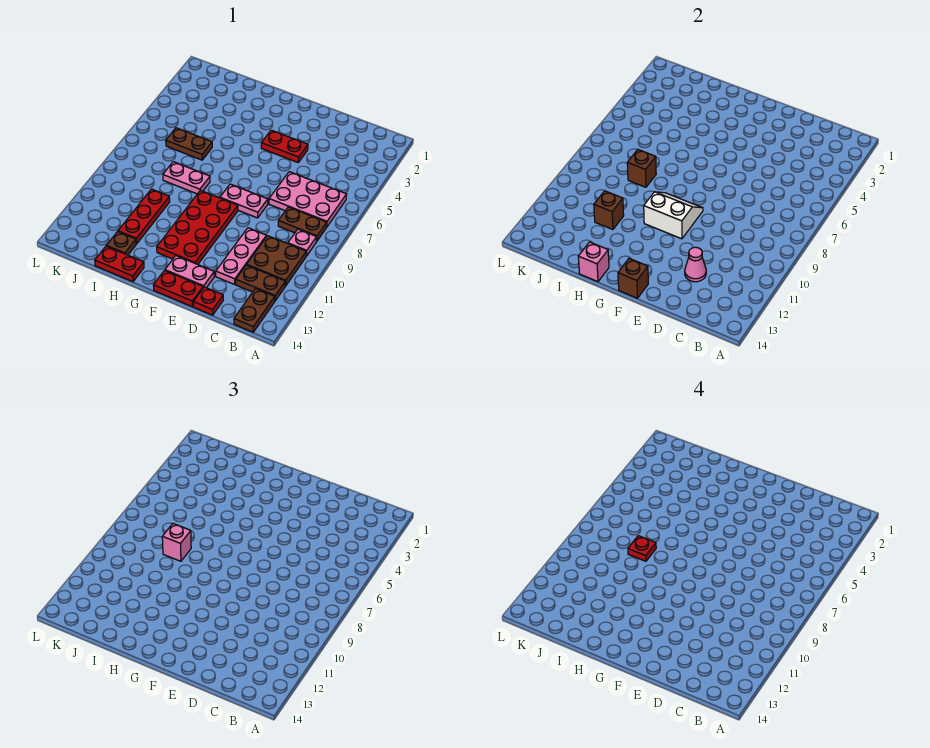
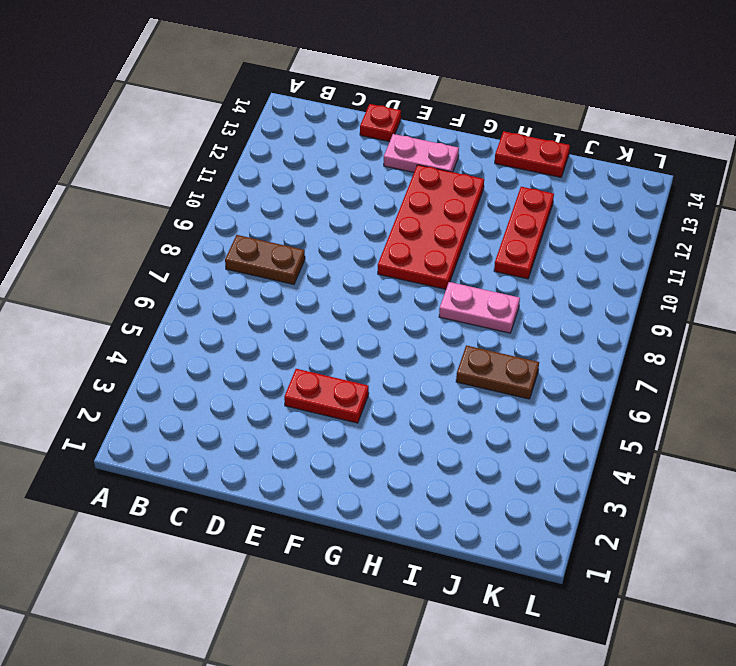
none -> pink 2x3 plate [269,172,347,227]
none -> pink 1x1 plate [288,229,317,256]
none -> brown 2x2 plate [247,236,306,286]

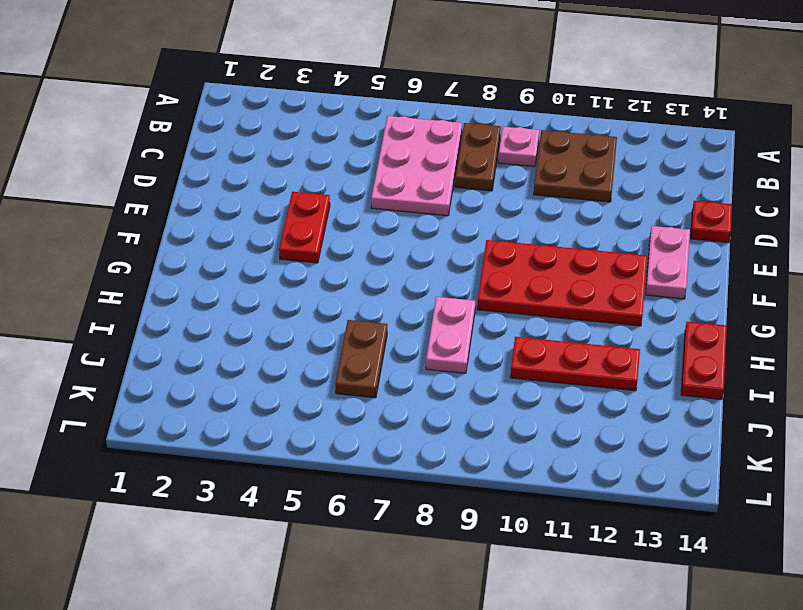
none -> brown 1x2 plate [236,265,285,301]
none -> brown 1x2 plate [234,289,275,332]
none -> pink 1x3 plate [216,228,266,284]

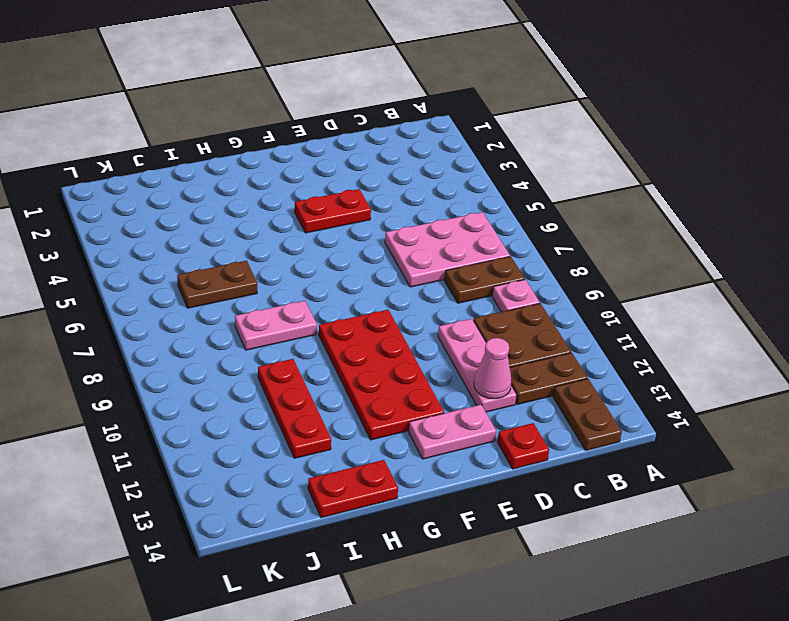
none -> pink 1x2 plate [220,184,268,218]
none -> red 1x2 plate [153,271,203,307]
none -> brown 1x1 plate [106,232,136,255]

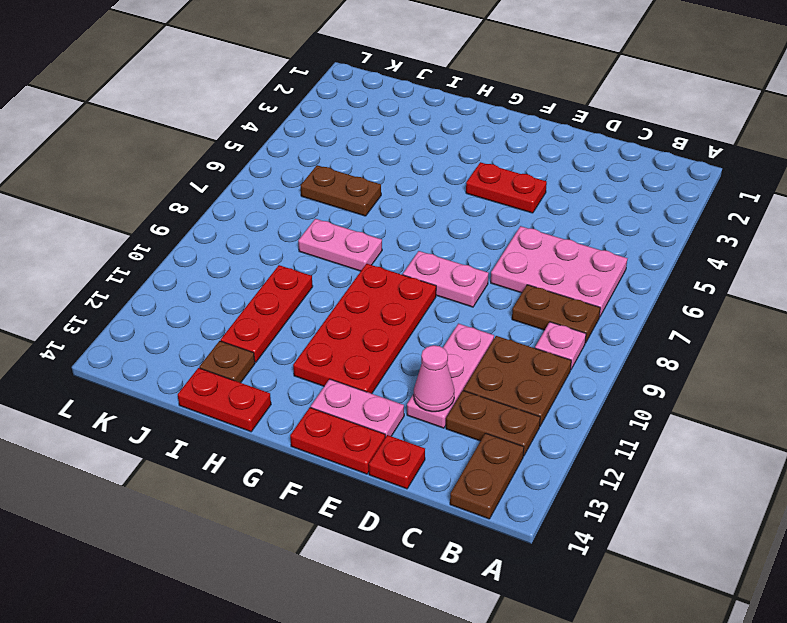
none -> white 2x2 slope [644,192,703,239]
none -> brown 1x1 brick [618,258,648,298]
none -> pink 1x1 brick [578,242,609,282]

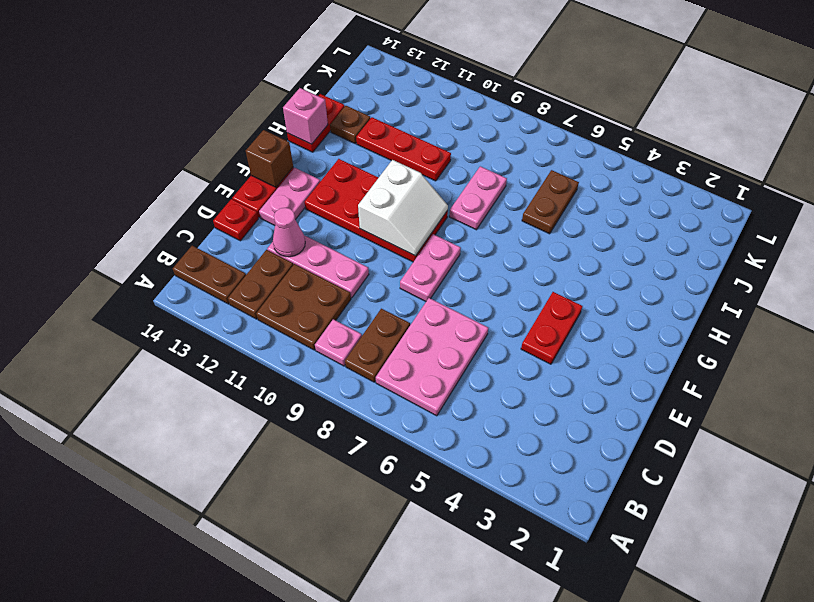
none -> brown 1x1 brick [627,150,656,187]
none -> brown 1x1 brick [594,191,624,230]
none -> pink 1x1 brick [162,524,191,561]

